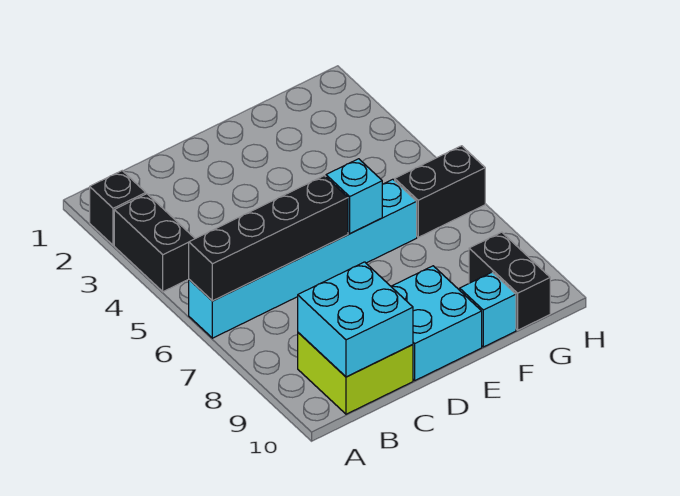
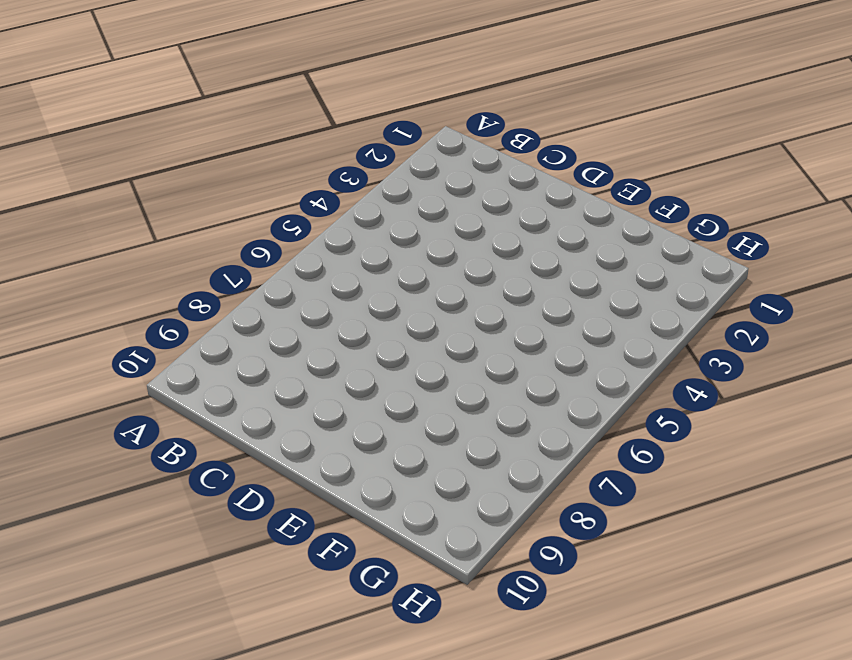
none -> black 1x1 brick [90,171,146,245]
none -> black 1x2 brick [114,194,195,292]

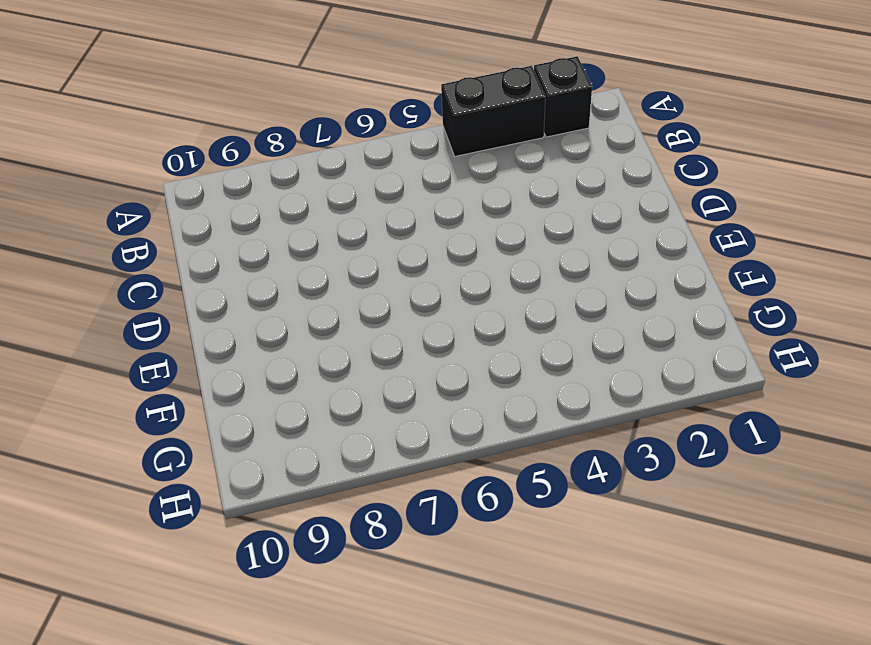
none -> cyan 1x6 brick [189,179,417,338]
none -> lime 2x2 brick [298,333,413,414]

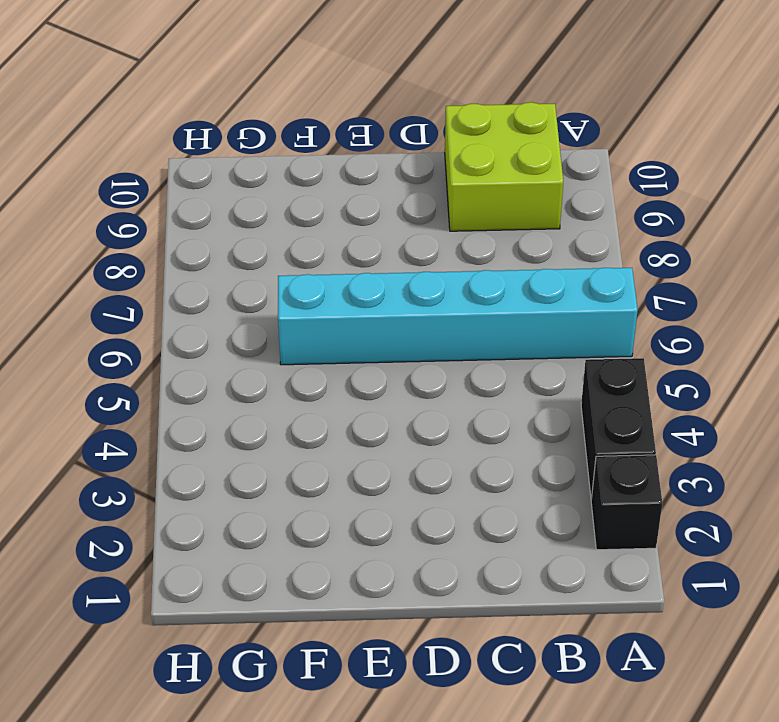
none -> cyan 2x2 brick [391,266,482,380]
none -> cyan 1x1 brick [460,272,516,347]

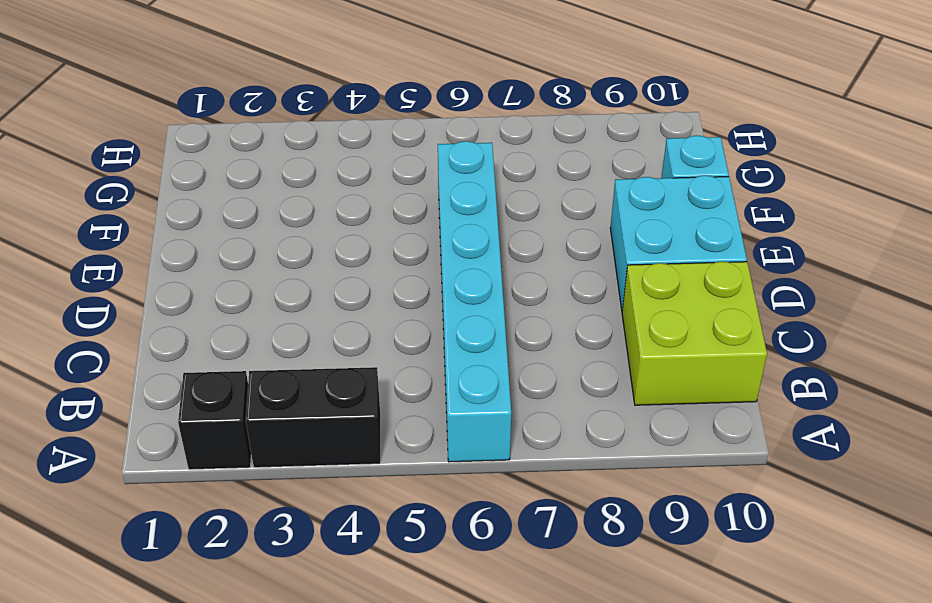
none -> black 1x2 brick [395,146,485,237]
none -> black 1x2 brick [469,232,550,330]

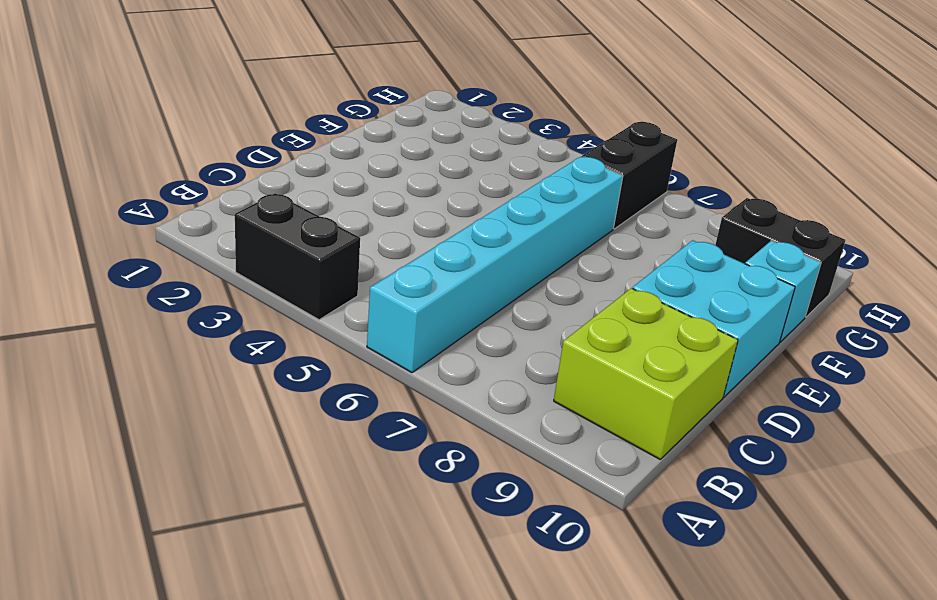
none -> black 1x1 brick [90,171,146,245]
none -> black 1x4 brick [189,176,348,301]

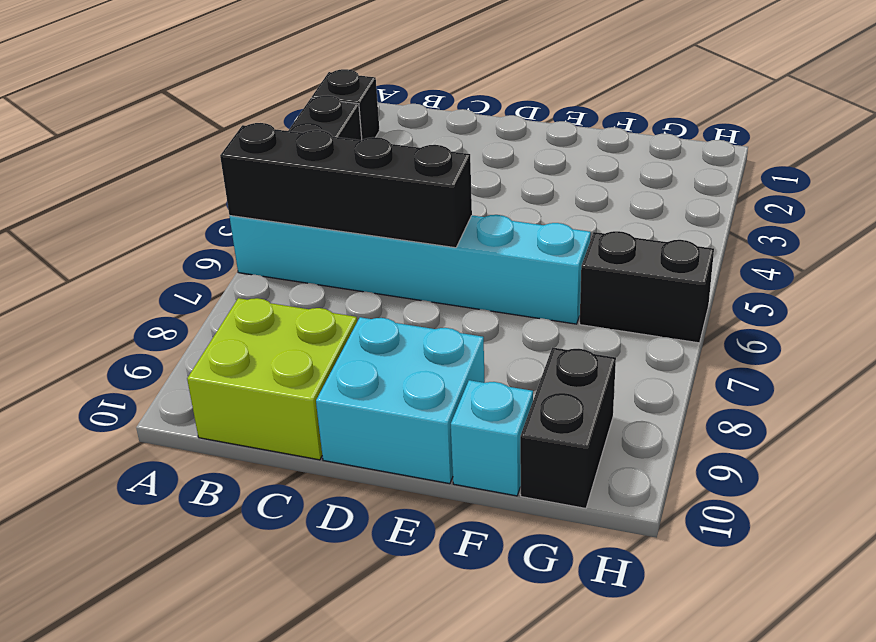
none -> cyan 2x2 brick [298,262,413,377]
none -> cyan 1x1 brick [326,159,382,234]

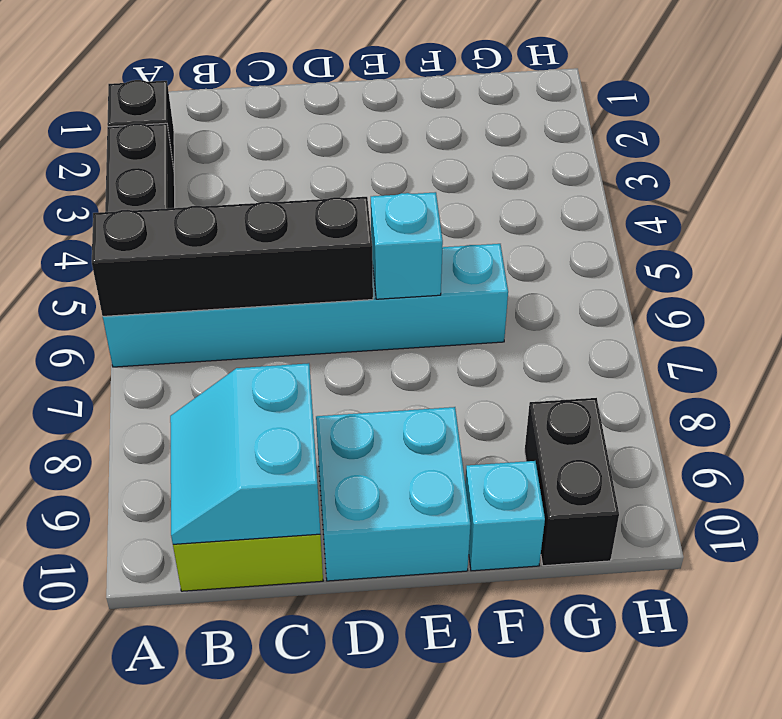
cyan 2x2 slope [170,363,320,544] -> cyan 2x2 brick [298,262,413,377]
none -> black 1x2 brick [395,146,485,237]

